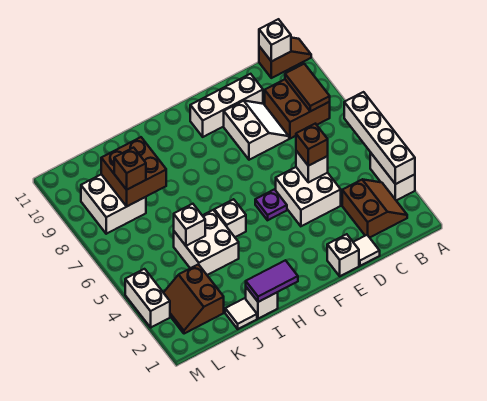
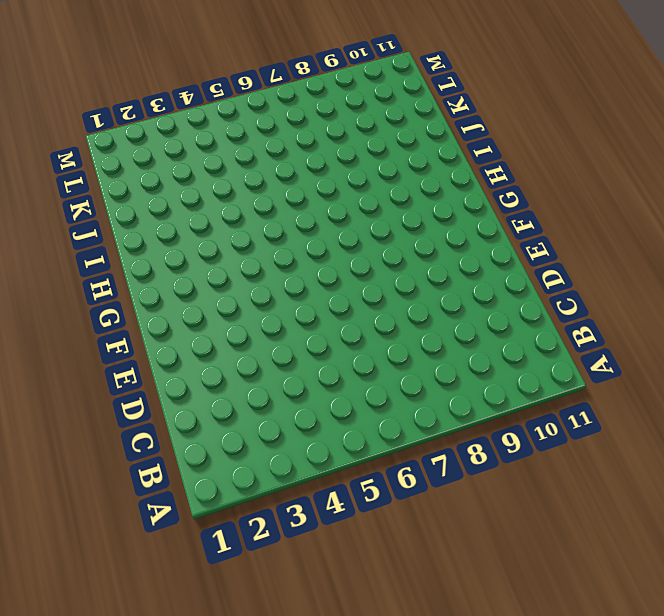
none -> white 1x2 brick [370,152,415,200]
none -> brown 1x2 slope [259,38,311,78]
none -> brown 2x2 slope [342,179,407,238]

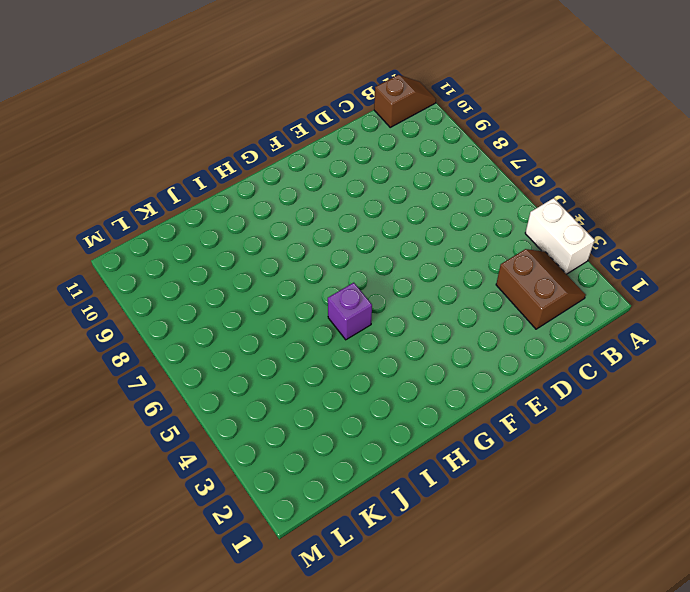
purple 1x1 brick [328,283,372,340] -> white 1x1 brick [214,199,246,237]
none -> brown 2x2 brick [265,79,330,139]
none -> white 1x1 tile [353,235,380,266]
none -> white 2x2 brick [276,167,341,226]

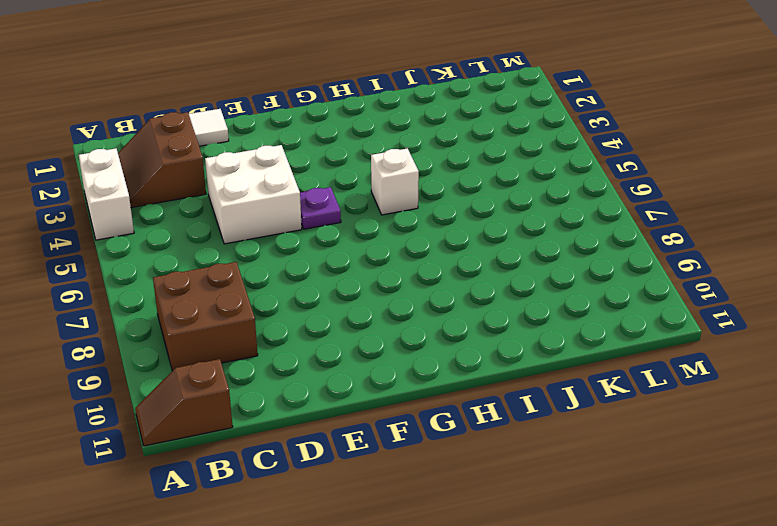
none -> white 2x2 slope [224,101,289,160]
none -> white 1x3 brick [190,74,263,137]
none -> white 1x1 brick [327,234,359,276]

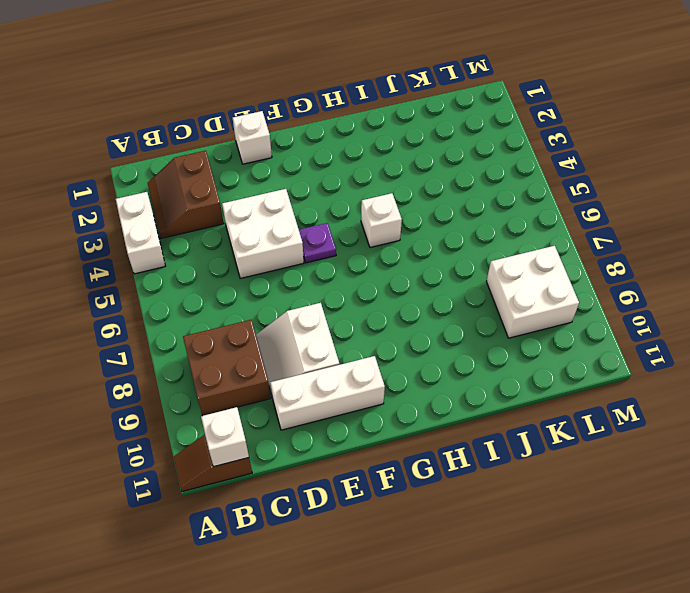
none -> white 1x1 tile [353,235,380,266]
none -> white 1x1 brick [246,287,278,319]
none -> white 2x2 brick [174,210,239,275]

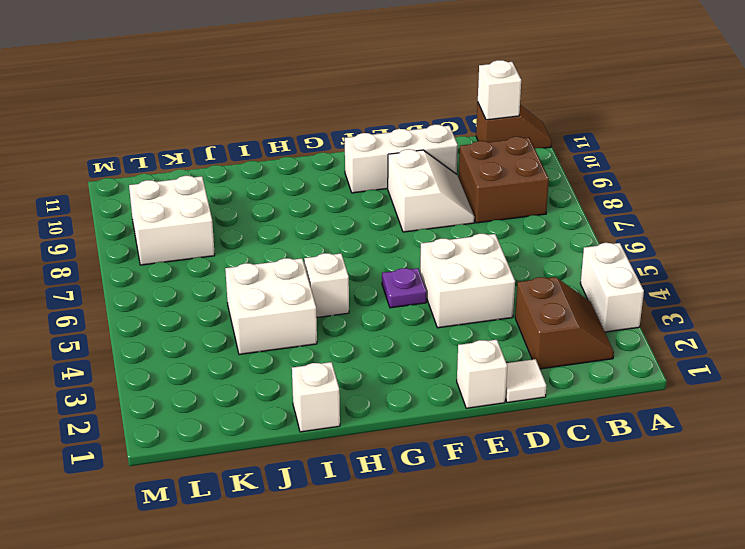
none -> white 1x1 tile [225,298,257,329]
none -> brown 2x2 slope [163,264,224,334]
none -> white 1x2 brick [125,269,170,327]

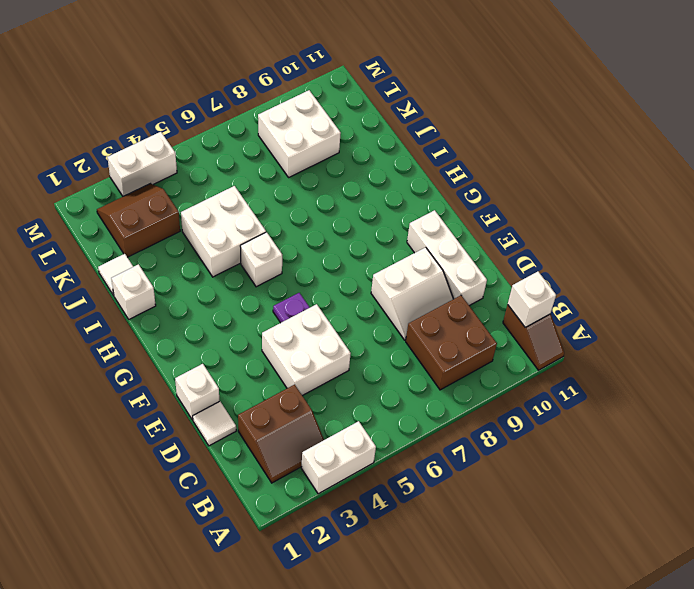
none -> white 1x4 brick [344,92,415,184]
none -> brown 1x2 tile [285,64,330,111]
none -> white 1x1 brick [296,151,328,182]

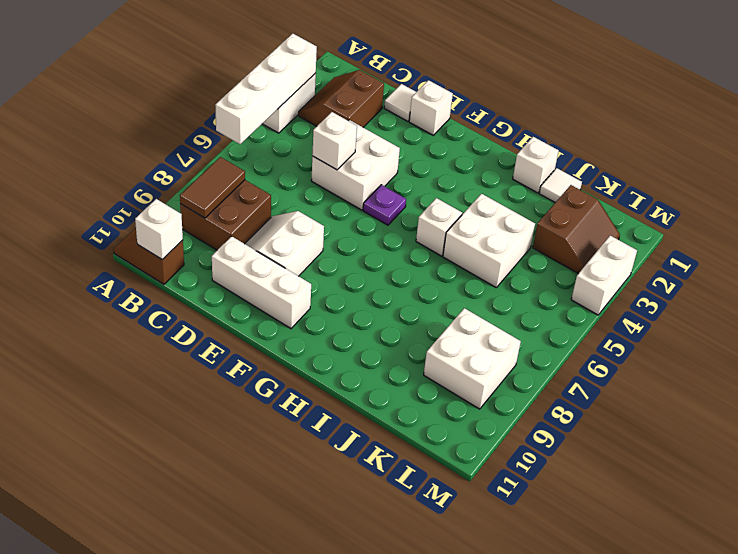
none -> purple 1x2 tile [246,260,298,302]
none -> white 1x1 brick [174,204,205,246]
none -> brown 2x2 brick [101,137,166,206]

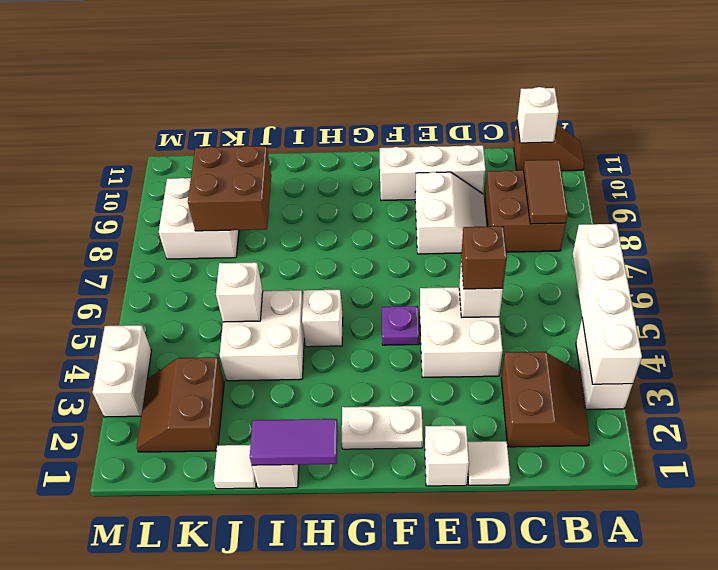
white 1x2 plate [342,406,423,449] -> none
none -> brown 1x1 brick [114,148,146,190]

